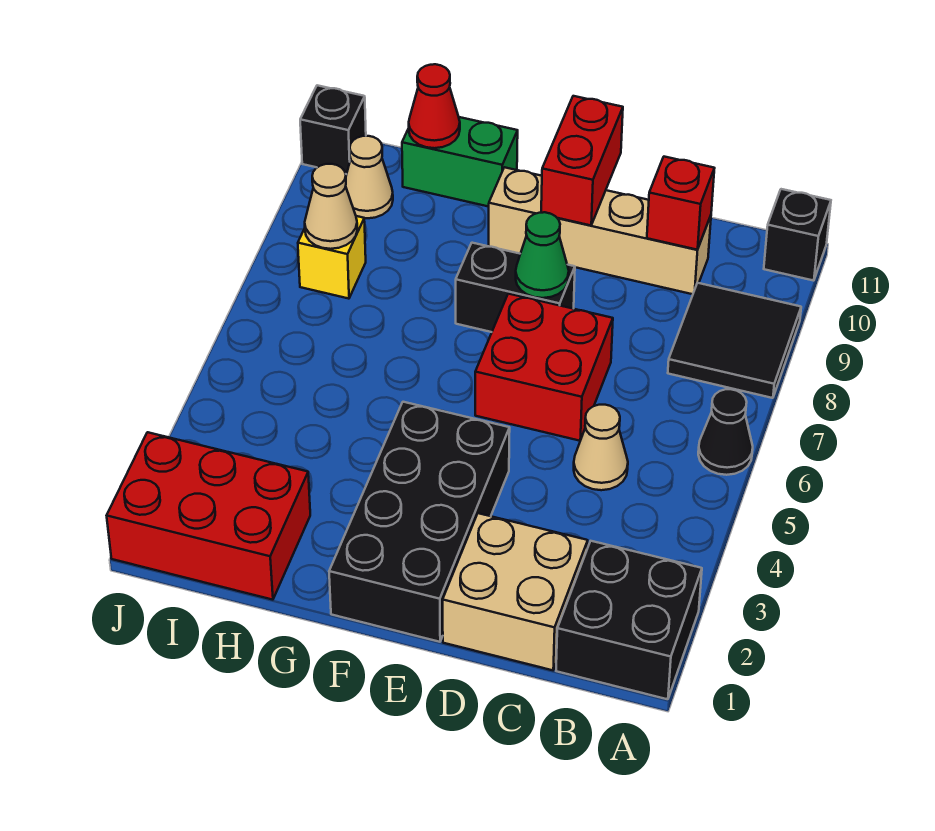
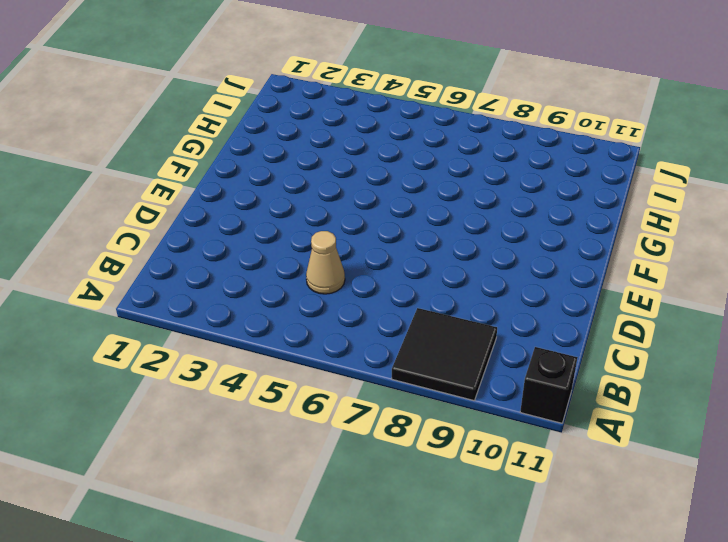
none -> black 2x2 brick [556,541,702,699]
none -> black 1x1 cone [698,389,753,475]
none -> tan 2x2 brick [443,513,588,670]

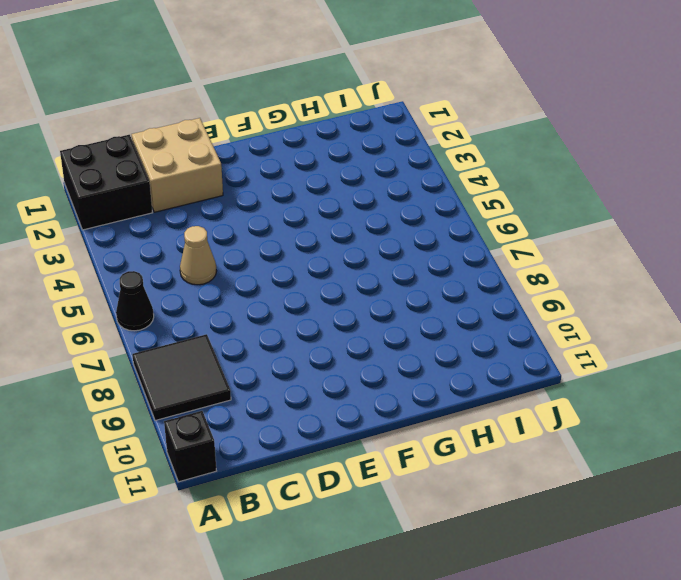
none -> tan 1x4 brick [489,167,711,294]
none -> red 2x2 brick [475,294,613,441]
none -> black 2x4 brick [329,402,510,642]

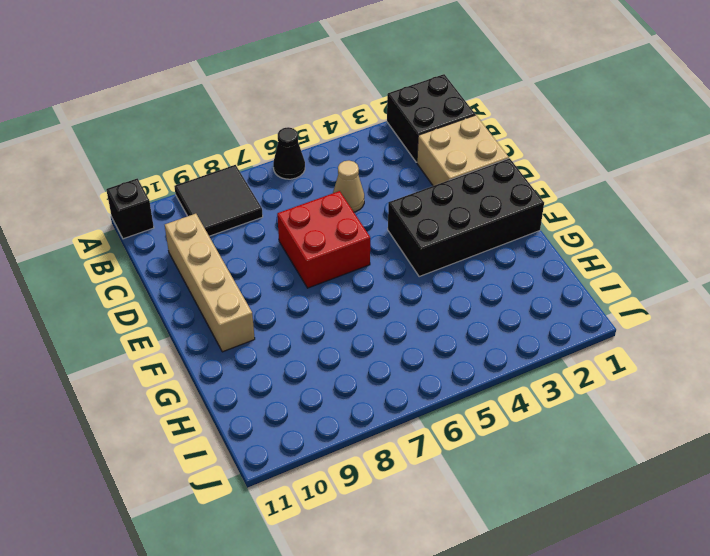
none -> black 1x2 brick [456,243,575,332]
none -> green 1x2 brick [402,117,518,207]
none -> red 2x3 brick [107,432,310,600]

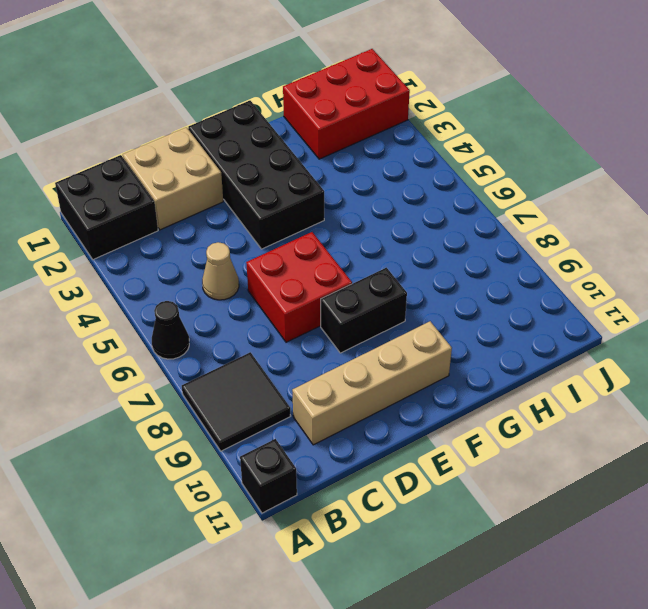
none -> green 1x2 brick [402,117,518,207]
none -> yellow 1x1 brick [298,216,366,299]
none -> tan 1x1 cone [346,136,393,218]

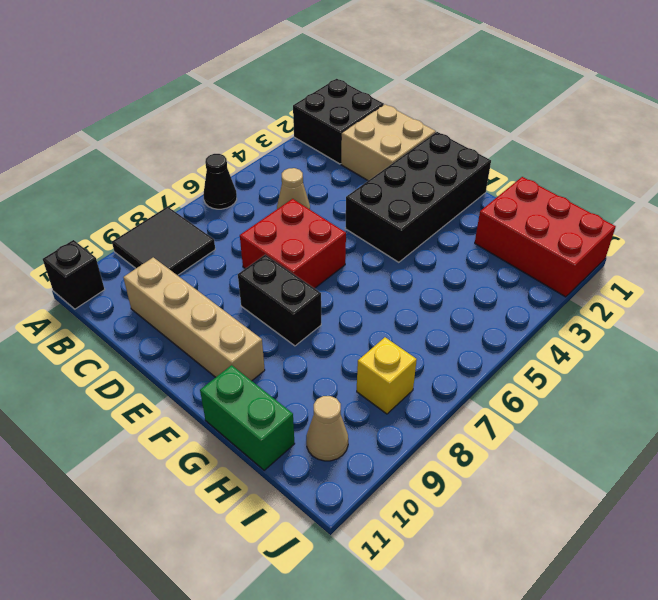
none -> black 1x1 brick [300,85,366,174]
none -> red 1x1 brick [647,157,714,250]
none -> green 1x1 cone [516,212,569,298]

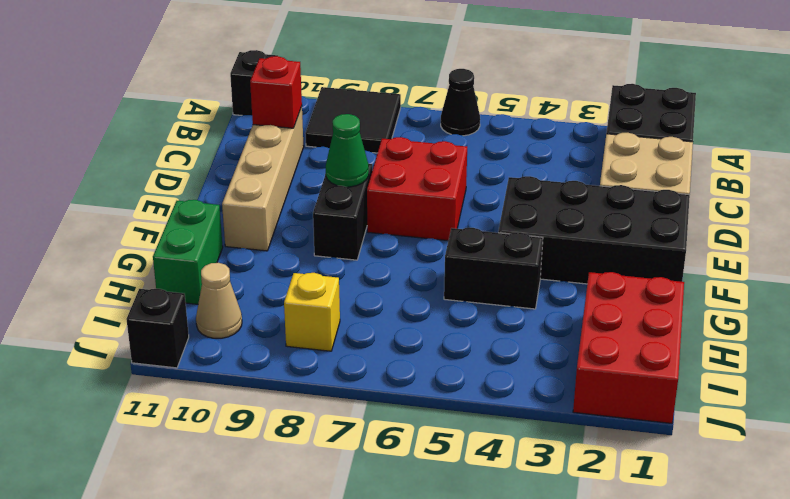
black 1x2 brick [444,228,543,309] -> none
none -> tan 1x1 cone [574,405,628,490]
none -> red 1x2 brick [541,96,623,225]
none -> red 1x1 cone [409,64,460,148]

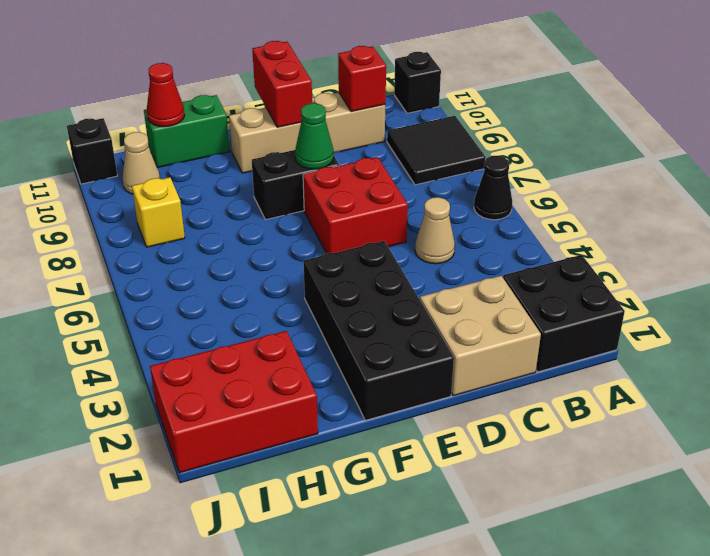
none -> tan 1x1 cone [305,164,357,249]

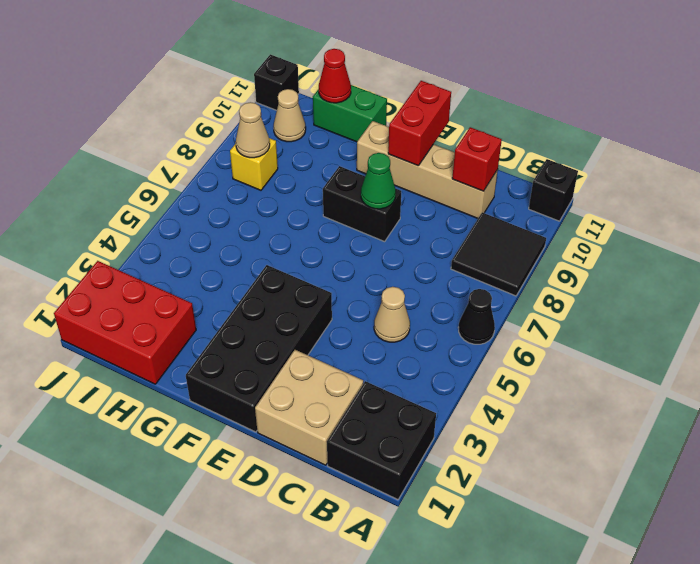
none -> red 2x2 brick [475,294,613,441]

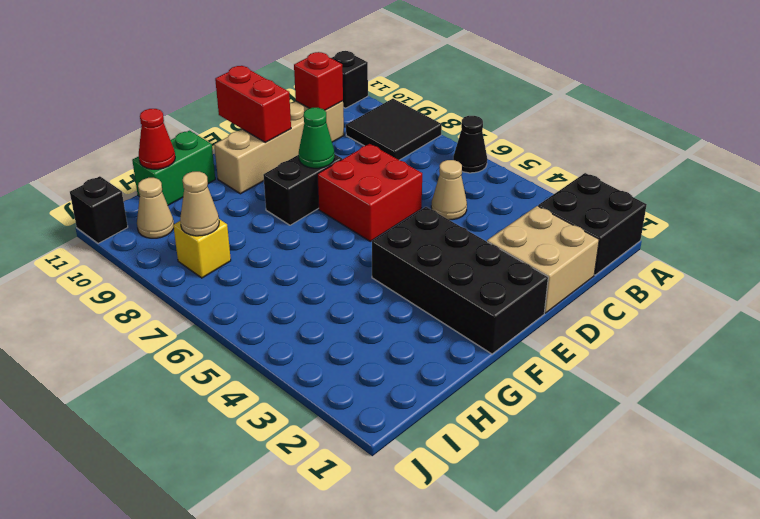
none -> red 2x3 brick [107,432,310,600]

